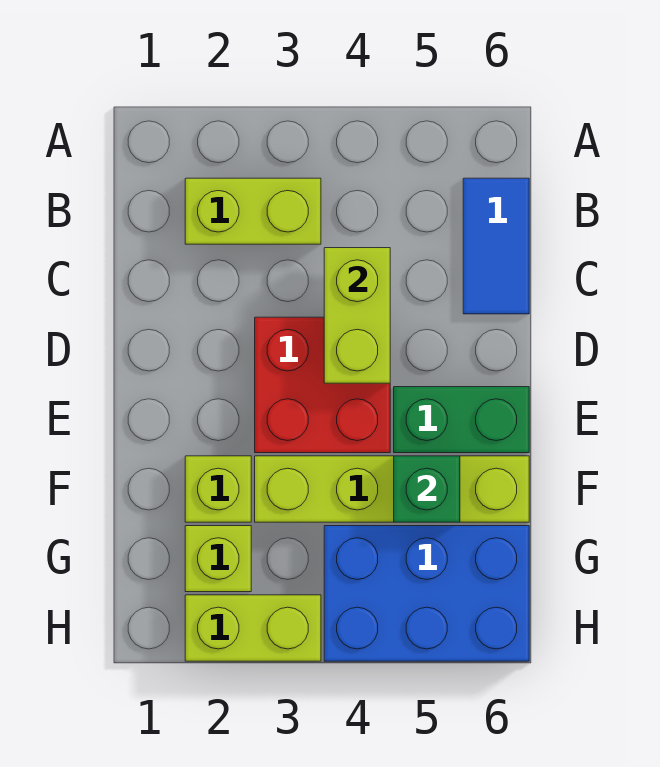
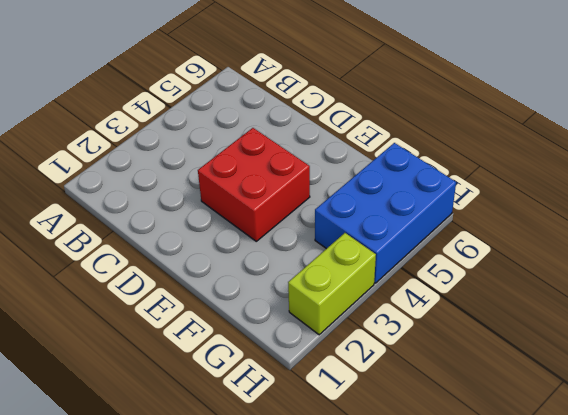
none -> lime 1x2 brick [185,178,321,244]
none -> blue 1x2 tile [463,178,529,314]

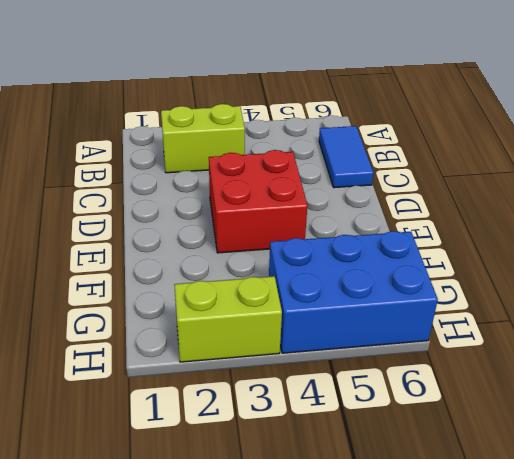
none -> green 1x2 brick [394,387,529,453]
none -> lime 1x1 brick [185,456,251,522]

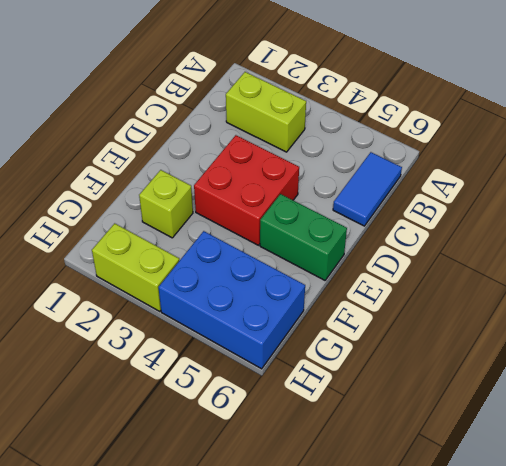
none -> lime 1x4 brick [255,456,529,522]
none -> lime 1x1 brick [185,526,251,592]

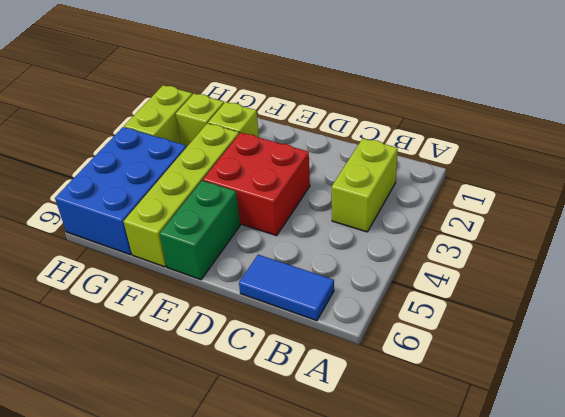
none -> lime 1x2 brick [324,248,390,383]
none -> green 1x1 brick [394,456,460,522]

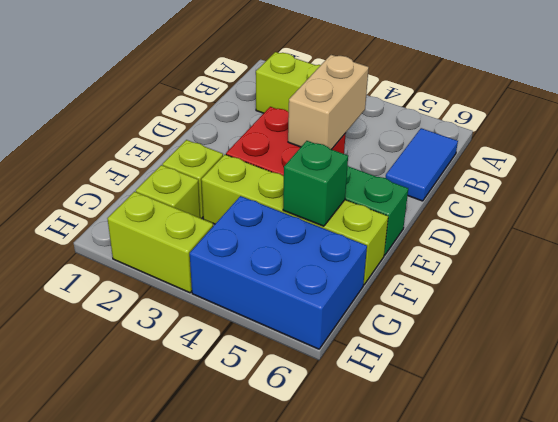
tan 1x2 brick [288,55,369,149] -> lime 1x2 brick [324,248,390,383]

